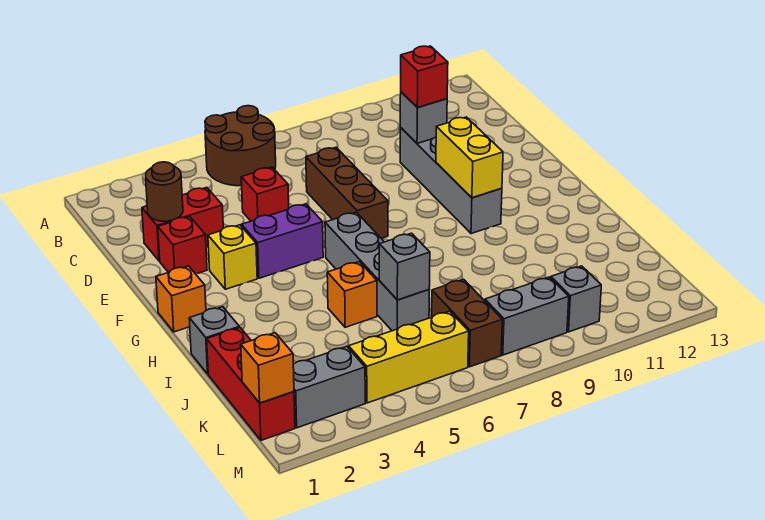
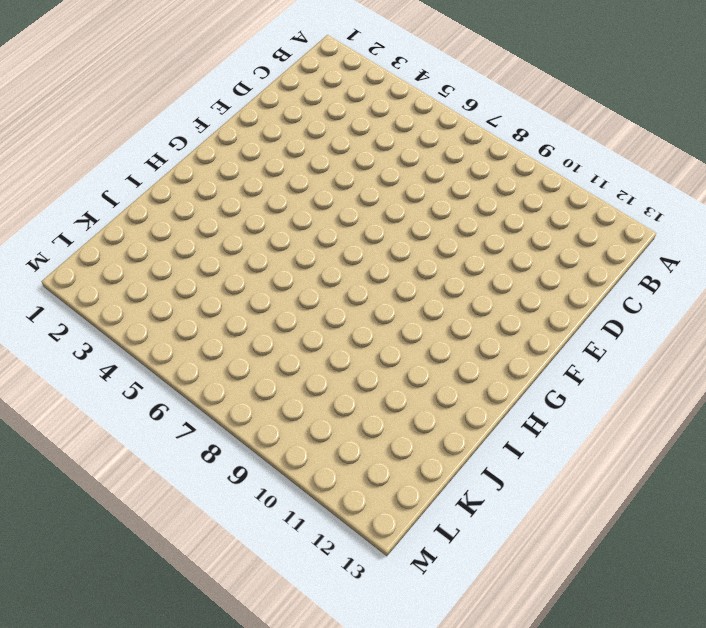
none -> brown 2x2 round brick [205,106,276,186]
none -> red 1x2 brick [142,187,223,261]
none -> red 1x1 brick [241,167,289,221]

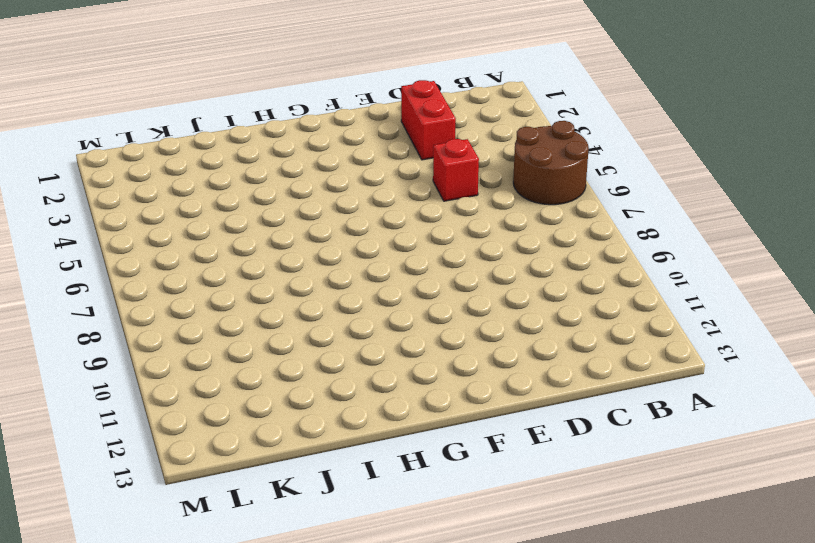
none -> brown 1x3 brick [306,147,388,238]
none -> grey 1x4 brick [400,128,502,234]
none -> red 1x1 brick [158,216,207,274]

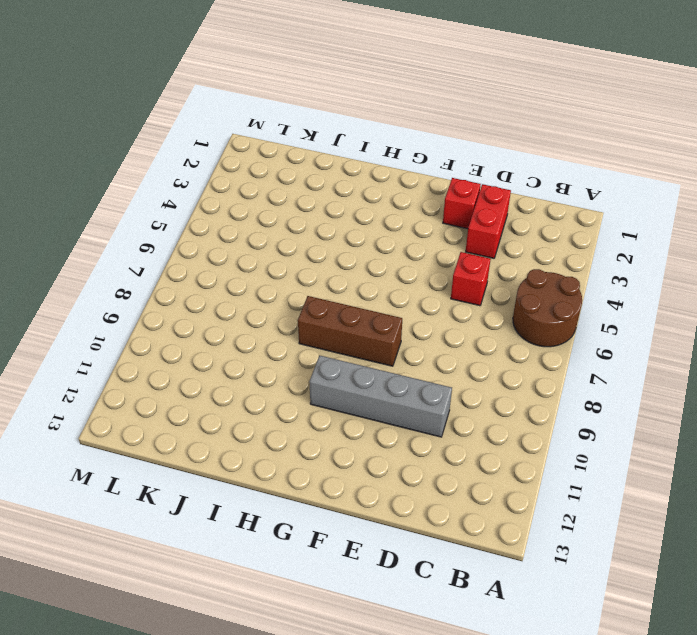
brown 1x3 brick [298,296,402,366] -> brown 1x3 brick moved to [306,147,388,238]
none -> yellow 1x1 brick [208,225,257,289]
none -> purple 1x2 brick [242,204,323,278]
none -> orange 1x1 brick [156,266,206,332]

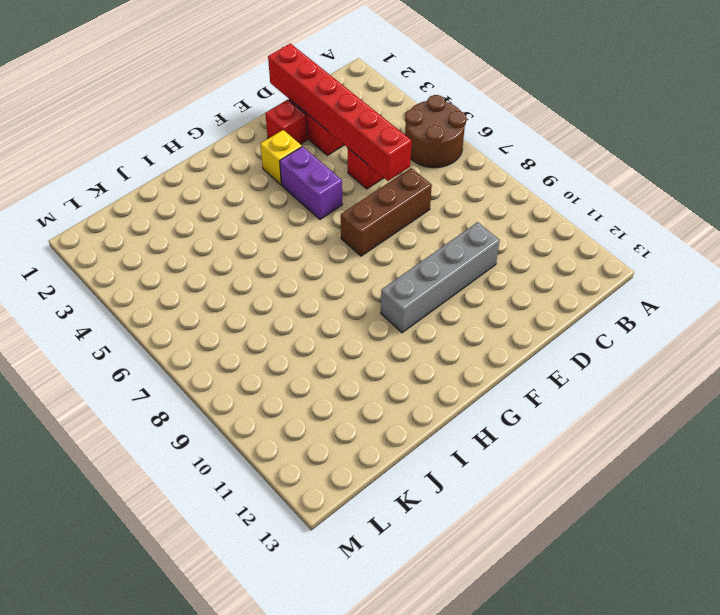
red 1x6 brick [268,43,412,181] -> brown 1x1 round brick [146,162,183,221]
none -> orange 1x1 brick [156,266,206,332]
none -> grey 1x4 brick [325,212,429,331]
none -> grey 1x1 brick [189,307,239,374]

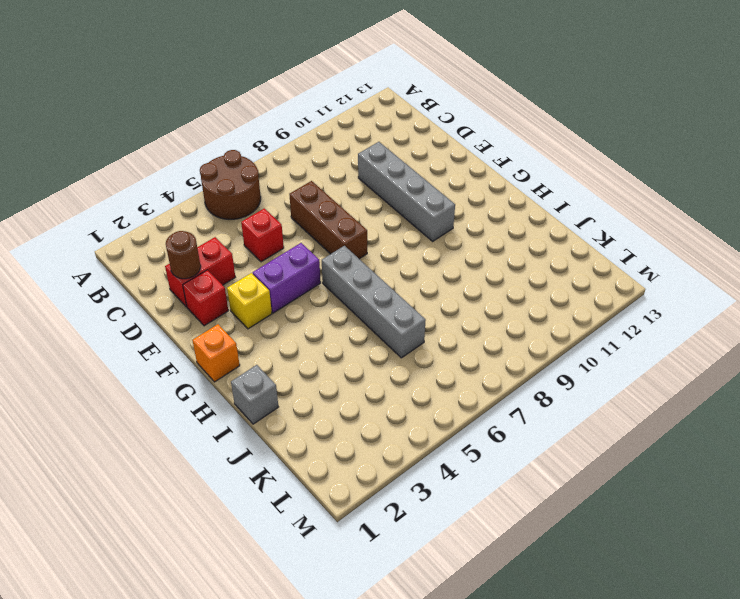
none -> orange 1x1 brick [327,262,377,327]
none -> red 1x3 brick [207,328,295,440]
none -> brown 1x2 brick [432,279,502,367]

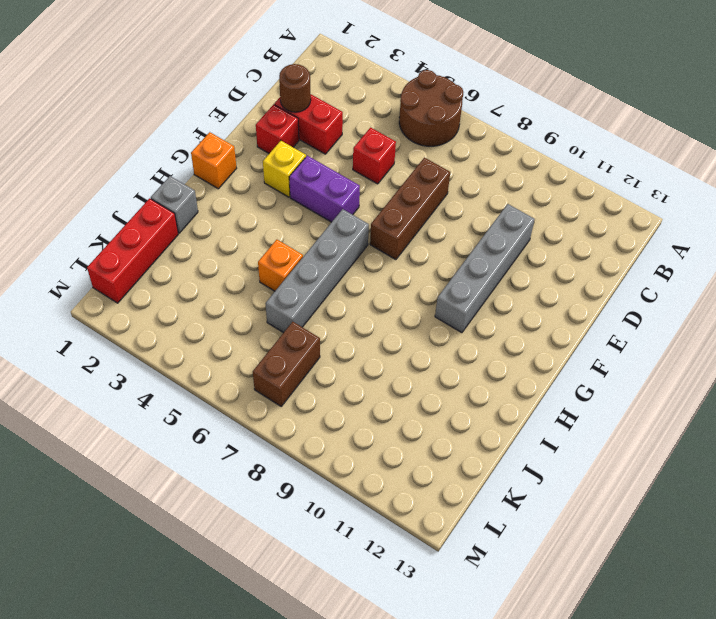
none -> grey 1x2 brick [293,347,365,428]
none -> yellow 1x3 brick [349,311,469,403]
none -> grey 1x2 brick [485,277,569,355]

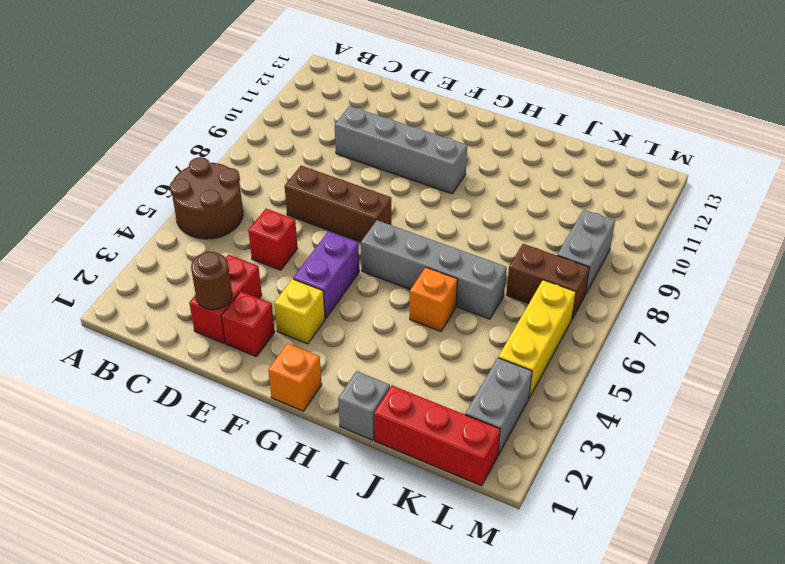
none -> grey 1x1 brick [551,266,601,332]
none -> grey 1x1 brick [400,92,447,144]
none -> yellow 1x2 brick [436,117,503,198]

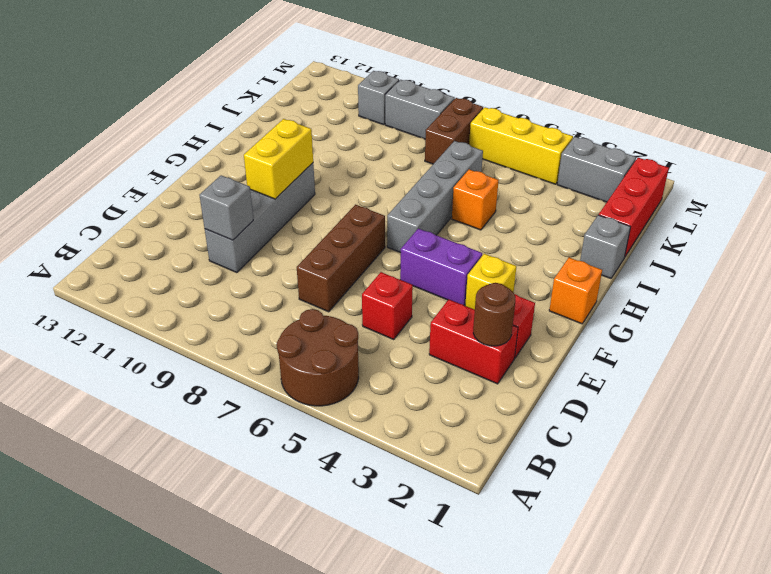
none -> grey 1x1 brick [379,233,430,300]
none -> orange 1x1 brick [241,333,294,403]
none -> red 1x1 brick [401,46,448,108]

